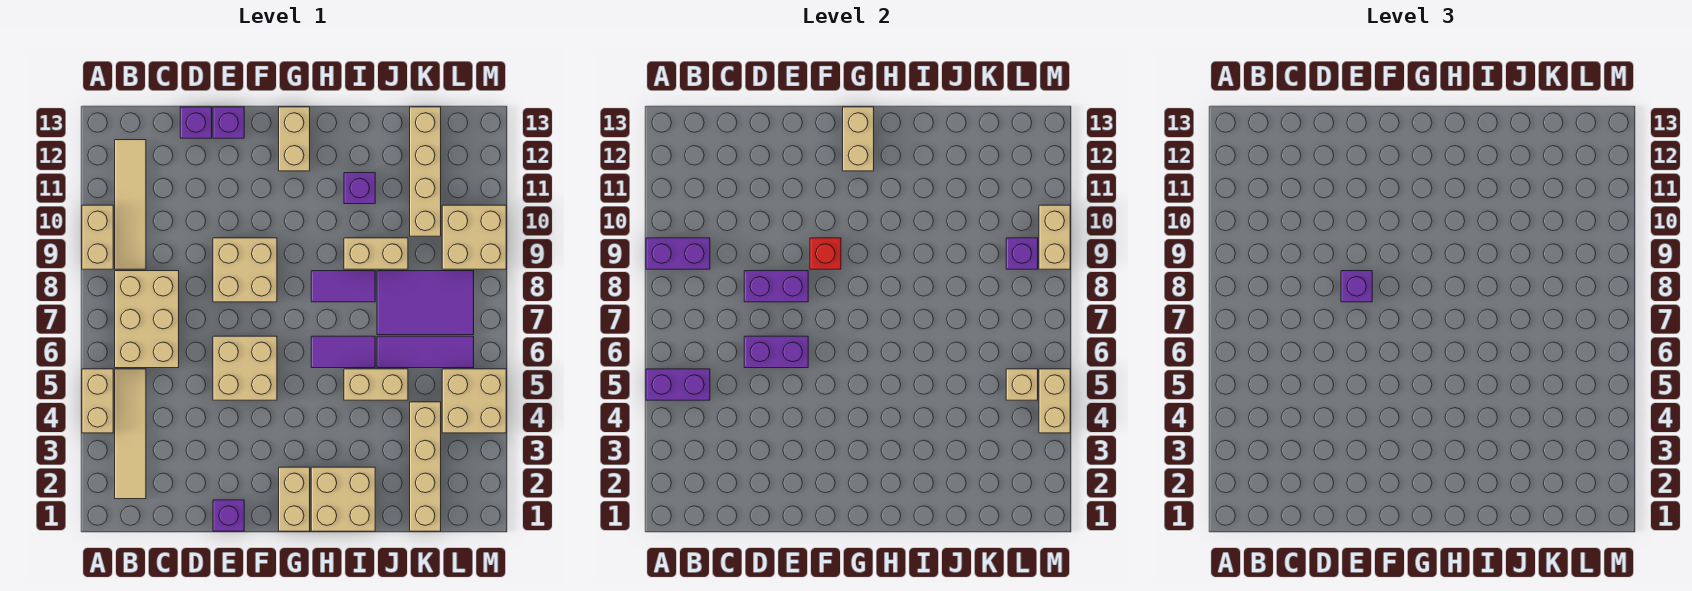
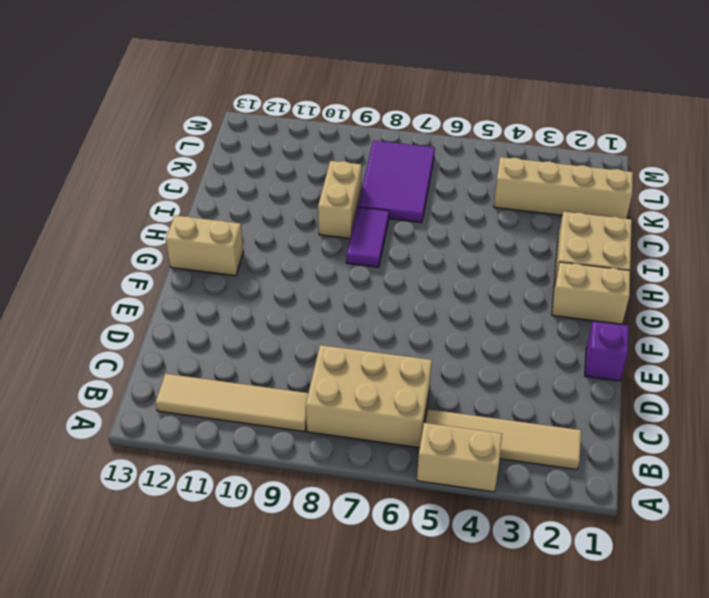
none -> tan 1x2 brick [82,205,113,269]
none -> purple 1x1 brick [180,107,212,138]
none -> tan 2x2 brick [213,336,277,400]
none -> tan 2x2 brick [213,238,277,302]

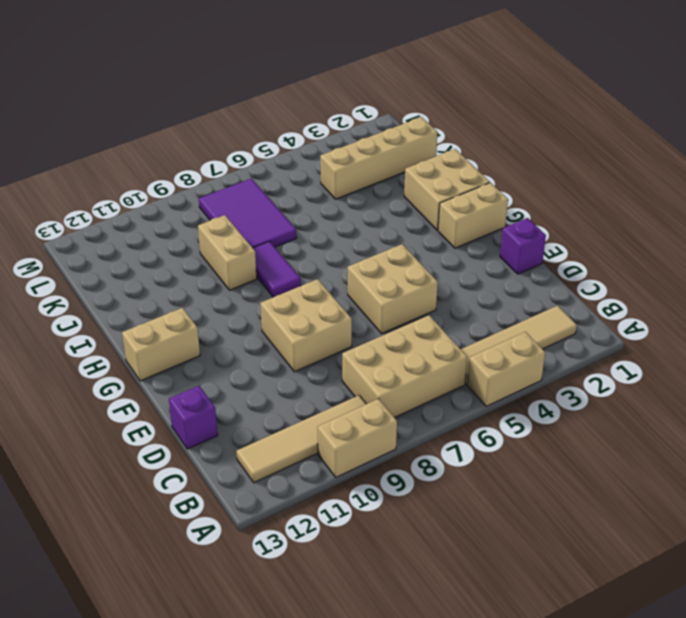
none -> purple 1x1 brick [213,107,244,138]
none -> purple 1x2 tile [311,336,375,368]
none -> tan 1x2 brick [344,369,408,400]
none -> purple 1x1 brick [344,173,375,204]

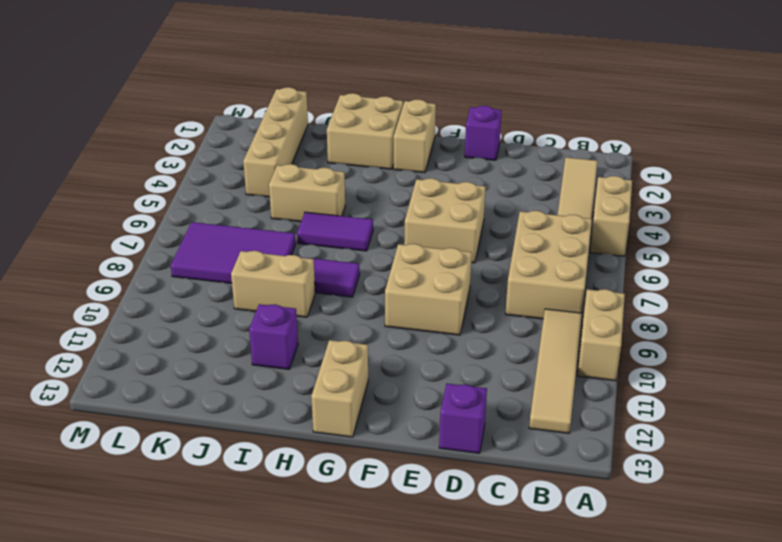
none -> purple 1x1 brick [213,107,244,138]
none -> purple 1x3 tile [377,336,474,368]
none -> tan 1x4 brick [410,107,441,236]
none -> tan 2x2 brick [442,369,506,433]

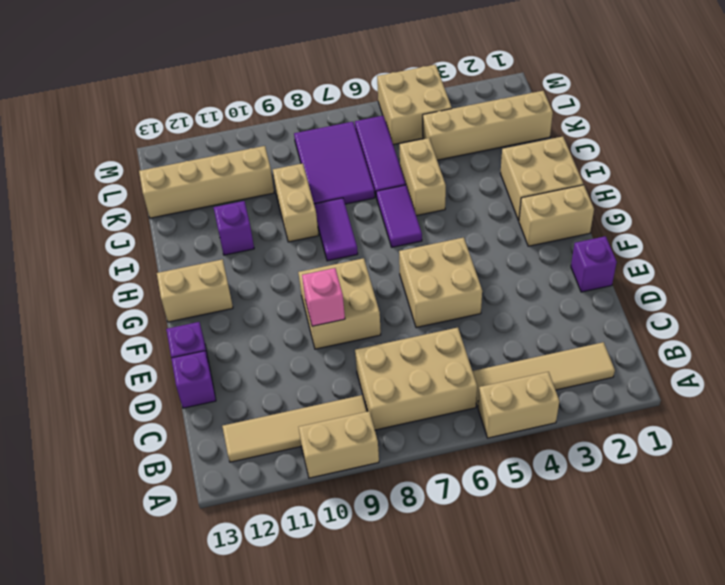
pink 1x1 brick [302,268,345,326] -> none
none -> tan 2x2 brick [442,205,506,269]
none -> purple 1x2 brick [646,369,710,400]
none -> purple 1x2 brick [646,238,710,269]
none -> purple 1x2 brick [744,336,808,368]

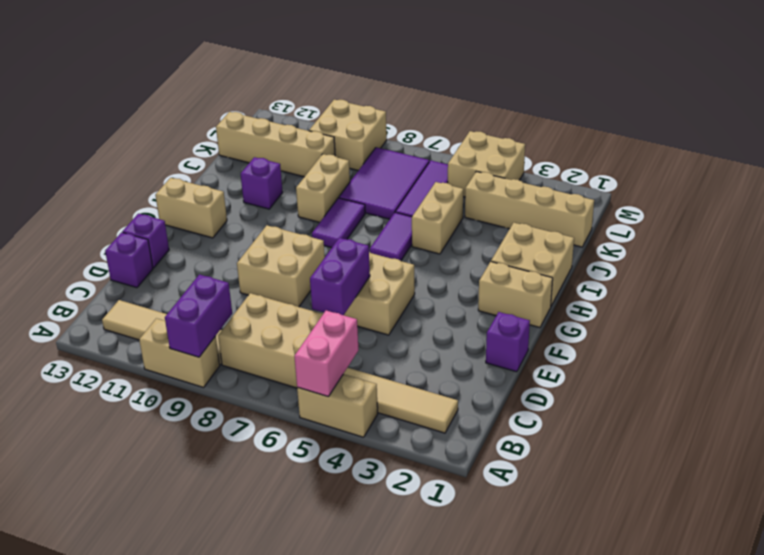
pink 1x2 brick [294,311,359,397] -> purple 1x2 brick [646,369,710,400]
none -> purple 1x2 brick [744,271,808,302]
none -> red 1x1 brick [810,238,841,269]
none -> tan 1x2 brick [843,107,874,171]
none -> tan 1x1 brick [1006,369,1038,400]

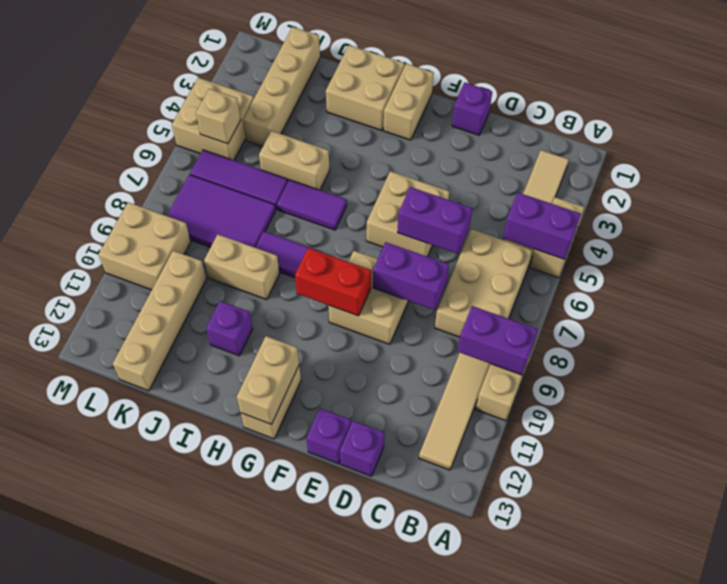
red 1x2 brick [295,248,371,316] -> red 1x1 brick [810,238,841,269]
none -> purple 1x1 brick [1006,238,1038,269]
none -> tan 1x2 brick [1039,369,1070,433]
none -> tan 1x2 brick [1039,205,1070,269]
none -> purple 1x1 brick [1341,271,1372,302]

